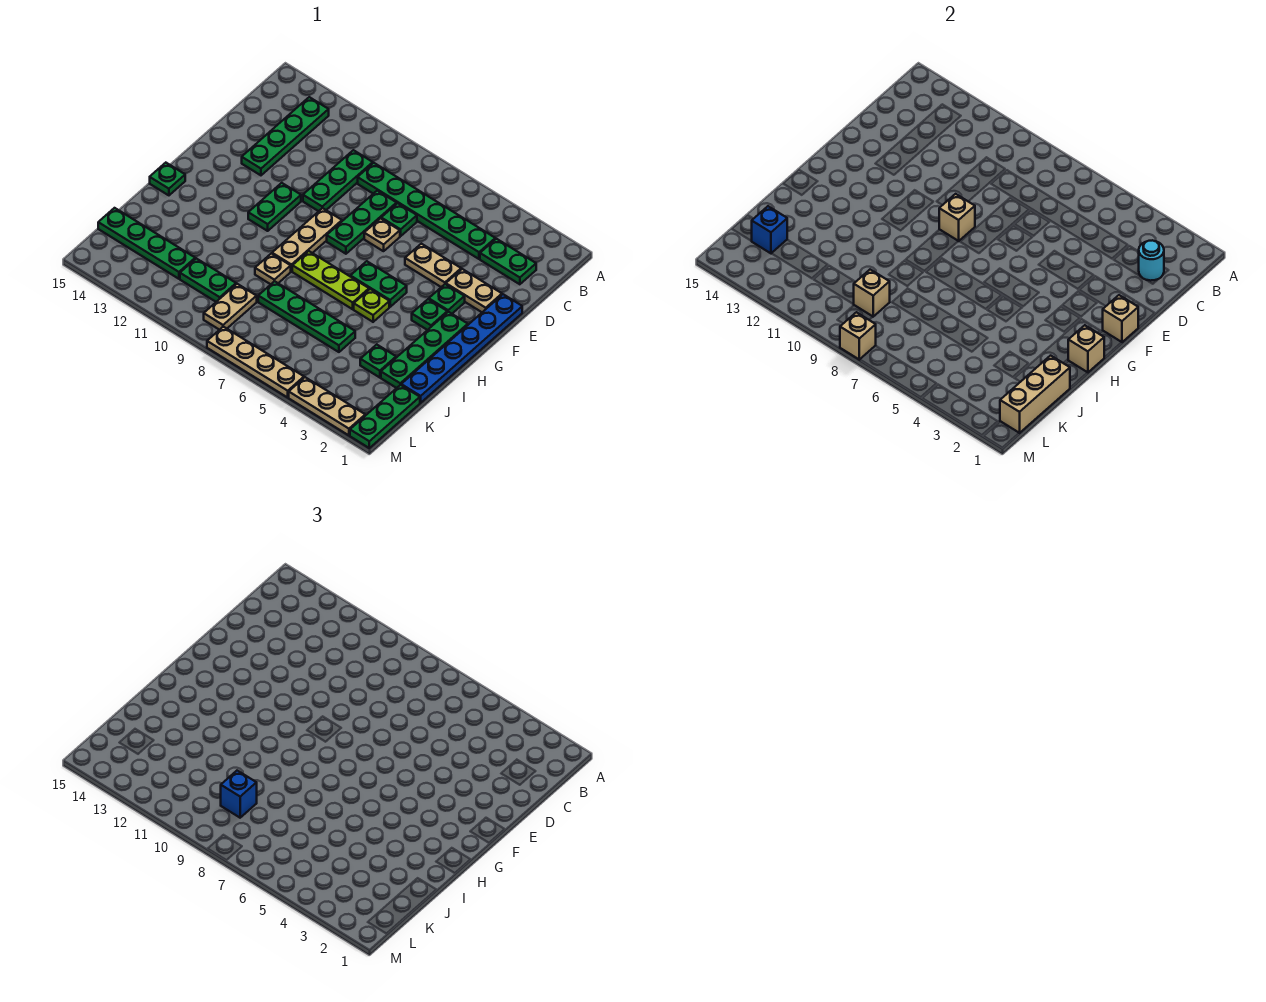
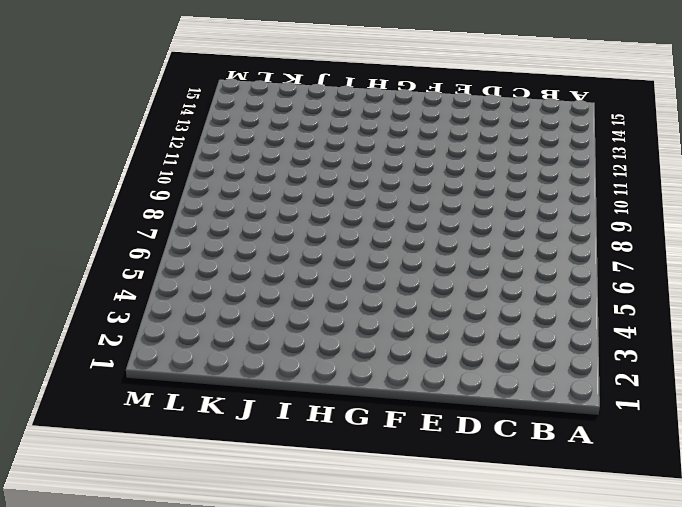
none -> green 1x4 plate [242,97,329,175]
none -> green 1x2 plate [480,239,536,284]
none -> green 1x6 plate [358,163,495,259]
none -> green 1x3 plate [303,150,373,211]

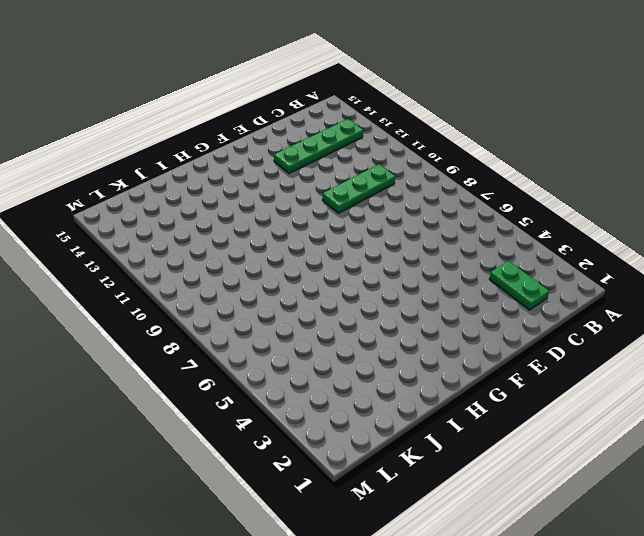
none -> green 1x6 plate [358,163,495,259]
none -> green 1x1 plate [381,203,417,236]
none -> green 1x3 plate [327,191,397,254]
none -> blue 1x6 plate [401,294,522,403]

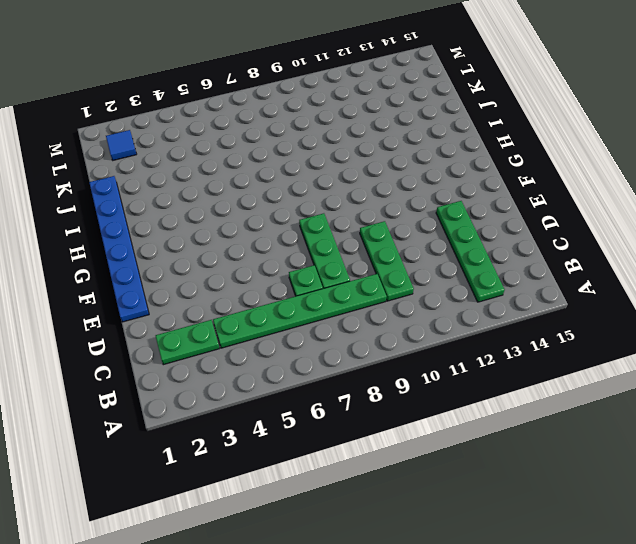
blue 1x1 tile [106,130,137,160] -> none
none -> tan 1x2 plate [446,269,502,312]
none -> tan 1x2 plate [405,244,461,287]
none -> tan 1x1 plate [364,218,400,251]
none -> green 1x1 plate [429,284,465,314]

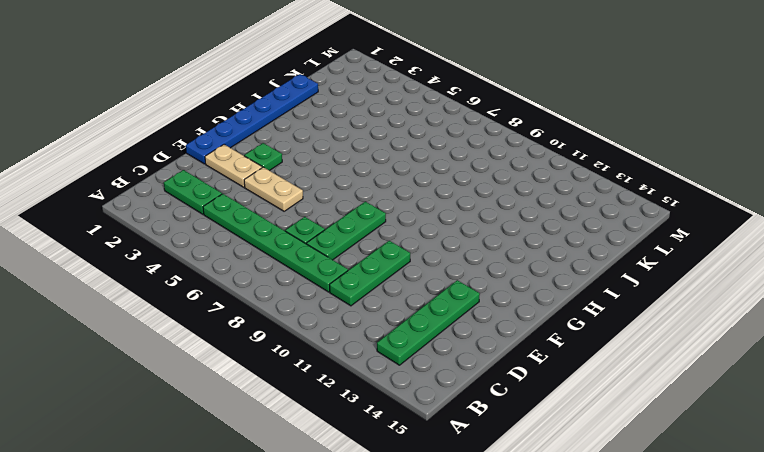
none -> tan 1x1 plate [364,218,400,251]
none -> tan 1x3 plate [272,208,342,271]
none -> green 1x2 plate [248,183,301,231]
none -> green 1x4 plate [381,312,468,388]

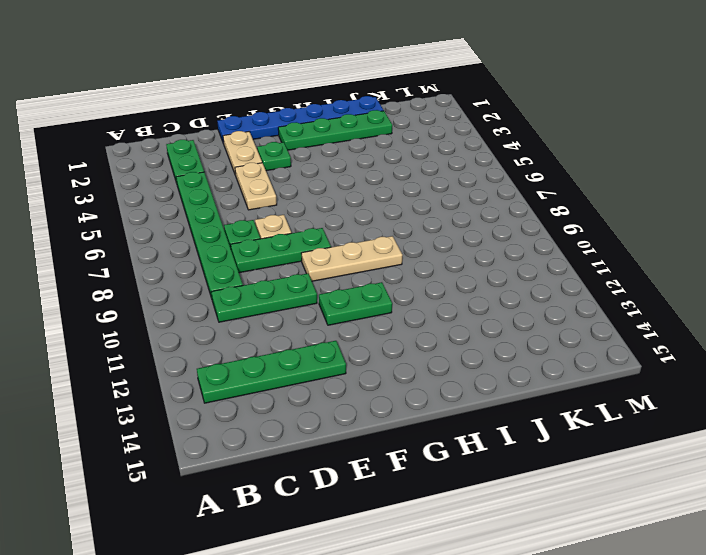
none -> green 1x1 plate [412,299,447,330]
none -> green 1x2 plate [350,261,407,307]
none -> lime 1x1 plate [354,289,389,322]
none -> lime 1x3 plate [292,251,369,309]

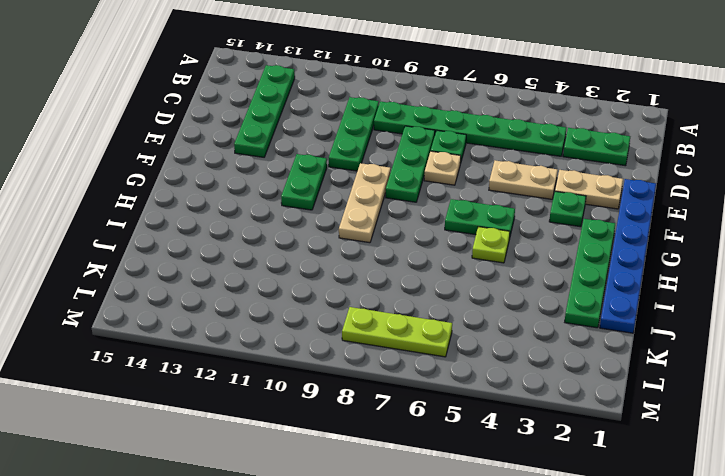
lime 1x3 plate [342,307,452,357] -> lime 1x3 plate moved to [292,251,369,309]
none -> green 1x1 plate [412,299,447,330]
none -> green 1x1 plate [150,163,185,195]
none -> tan 1x1 plate [255,254,291,284]
none -> green 1x1 plate [360,345,396,378]

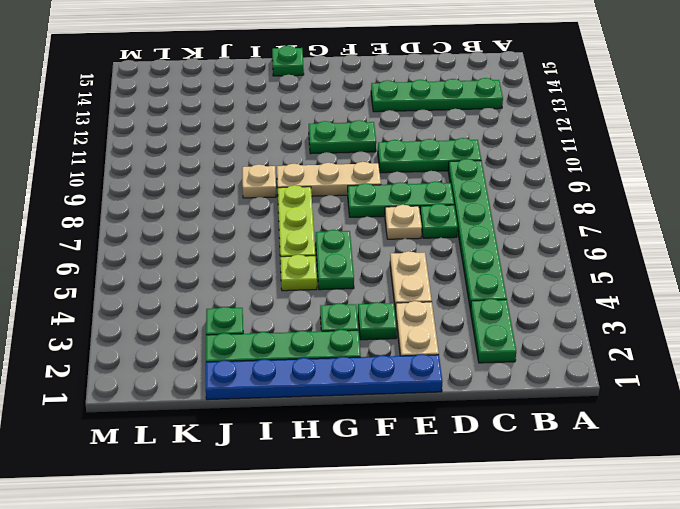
none -> green 1x4 plate [258,281,355,352]
none -> green 1x3 plate [350,385,420,448]
none -> tan 1x2 plate [204,284,257,330]
none -> green 1x2 plate [180,258,236,302]

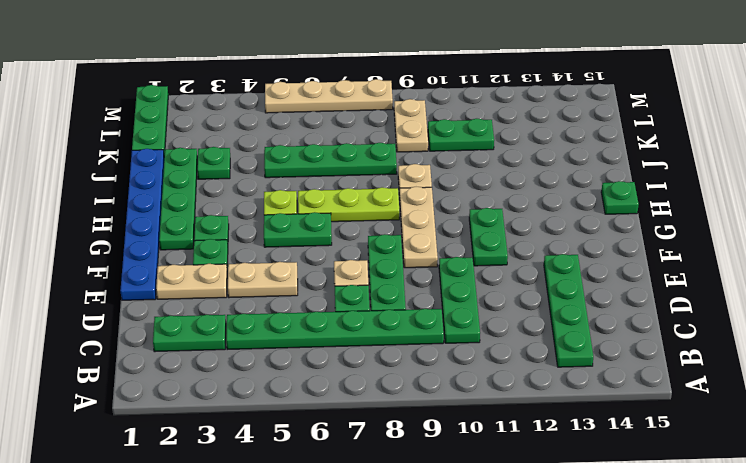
none -> green 1x4 plate [98,208,195,279]
none -> tan 1x3 plate [289,377,365,435]
none -> cyan 1x1 round brick [1139,240,1164,281]
none -> tan 1x1 brick [1103,295,1138,342]

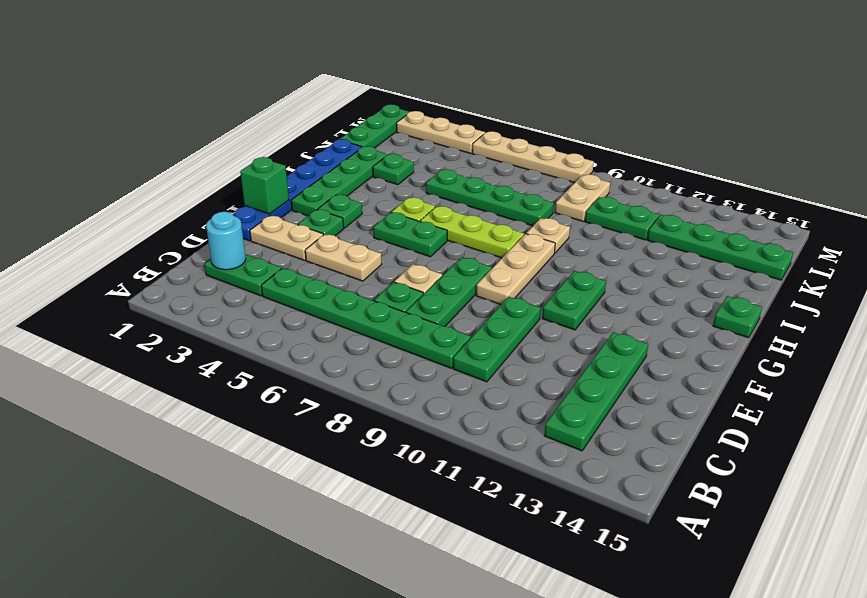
green 1x1 brick [240,157,289,214] -> tan 1x1 brick [1103,295,1138,342]
none -> tan 1x1 brick [939,194,975,241]
none -> tan 1x1 brick [1068,325,1104,373]
none -> tan 1x3 brick [1000,356,1070,433]
none -> tan 1x1 brick [854,270,890,317]

